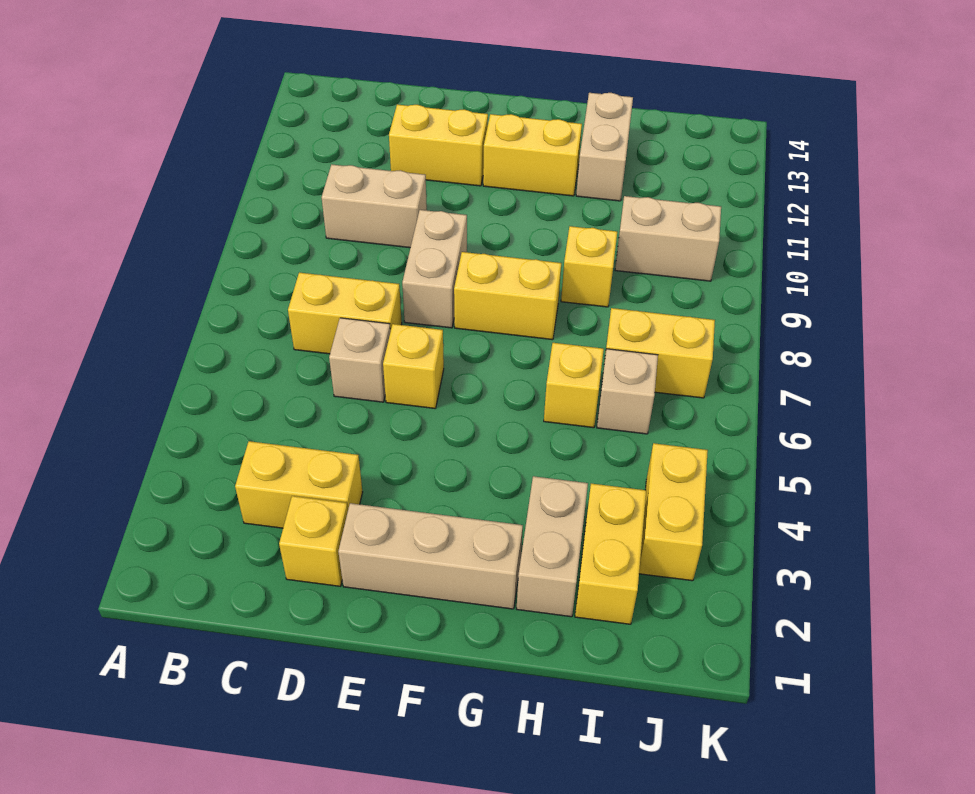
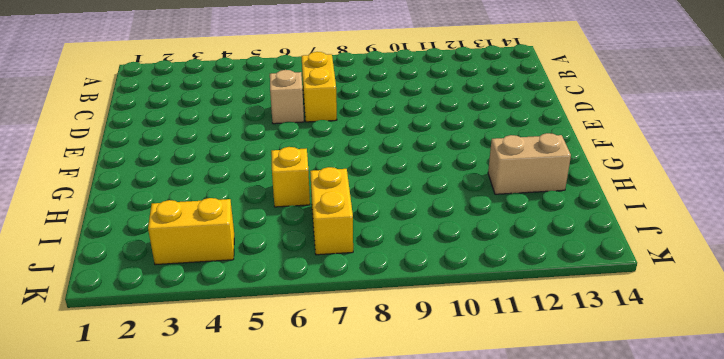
none -> yellow 1x2 brick [235,441,363,528]
none -> tan 1x2 brick [322,164,427,248]
none -> yellow 1x1 brick [279,496,348,586]

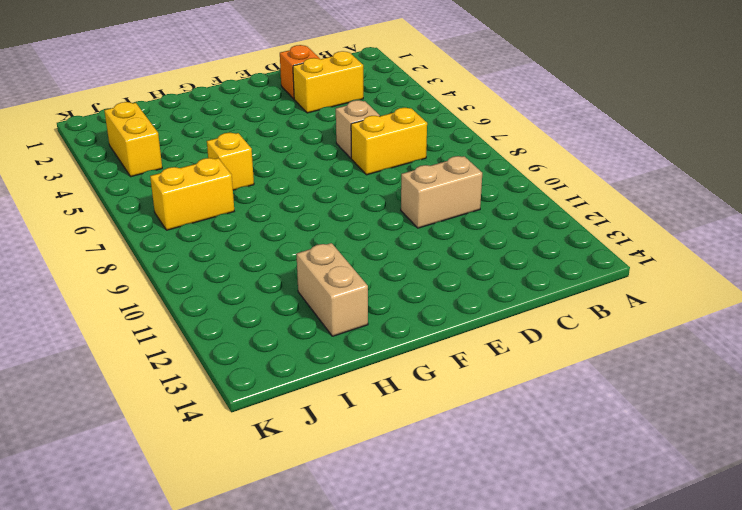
orange 1x1 brick [280,45,320,99] -> yellow 1x1 brick [279,496,348,586]
none -> yellow 1x2 brick [389,104,488,186]
none -> tan 1x3 brick [338,503,523,609]
none -> yellow 1x1 brick [383,324,444,408]

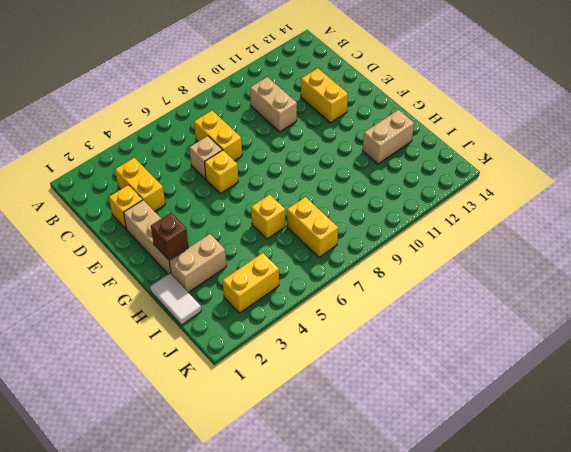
brown 1x1 brick [151,213,188,260] -> none
white 1x2 tile [150,273,201,325] -> none
none -> tan 1x2 brick [402,210,467,328]
none -> yellow 1x2 brick [454,252,561,340]
none -> yellow 1x2 brick [483,114,582,196]

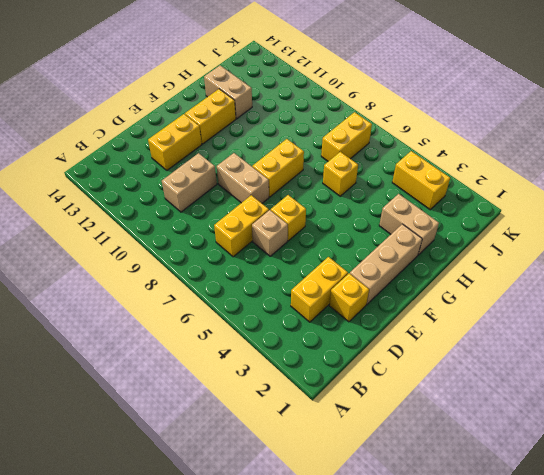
none -> yellow 1x1 brick [561,226,617,307]
none -> yellow 1x2 brick [575,484,646,624]
none -> tan 1x1 brick [597,349,658,434]

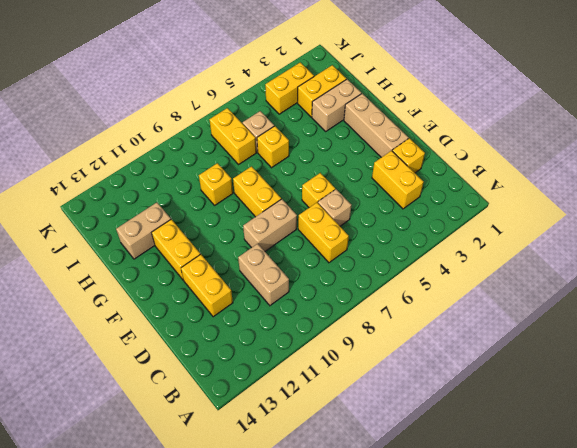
none -> tan 1x2 brick [615,196,721,281]

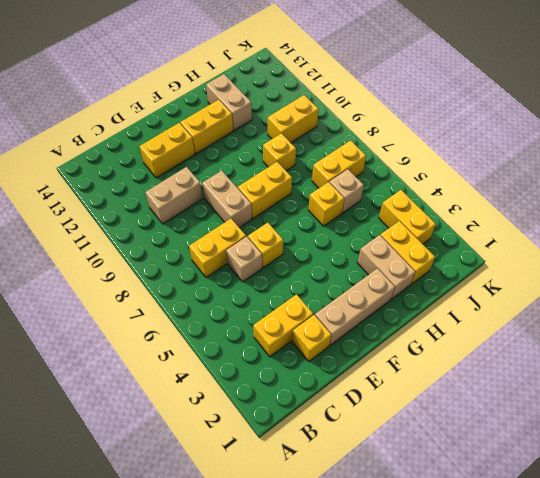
yellow 1x2 brick [267,95,318,143] -> tan 1x2 brick [615,196,721,281]

